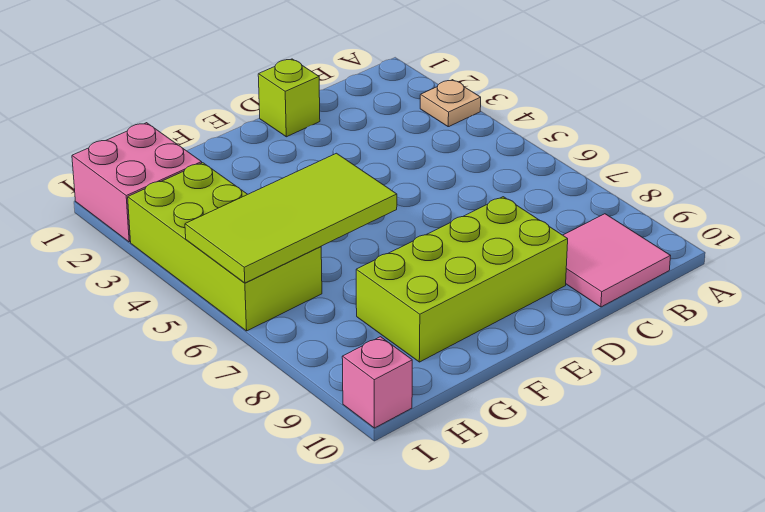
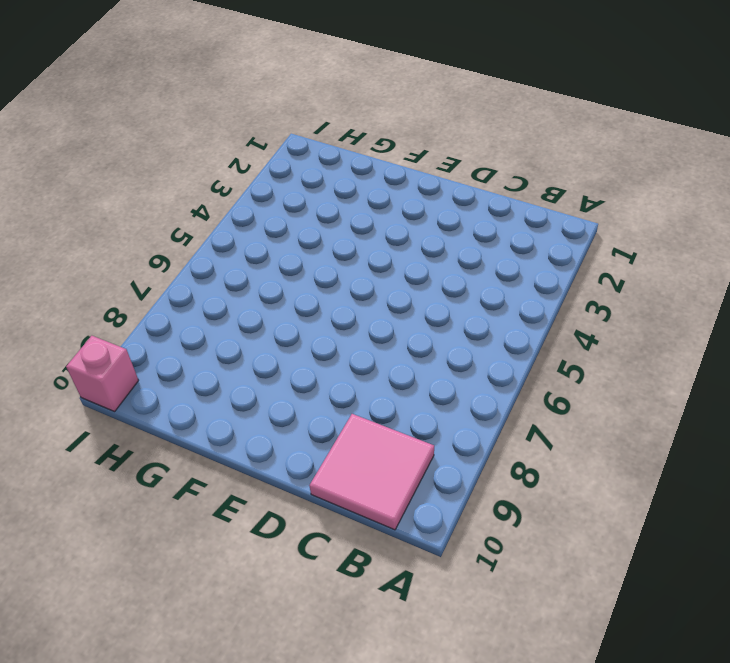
none -> tan 1x1 plate [420,80,481,127]
none -> lime 1x1 brick [258,59,320,137]

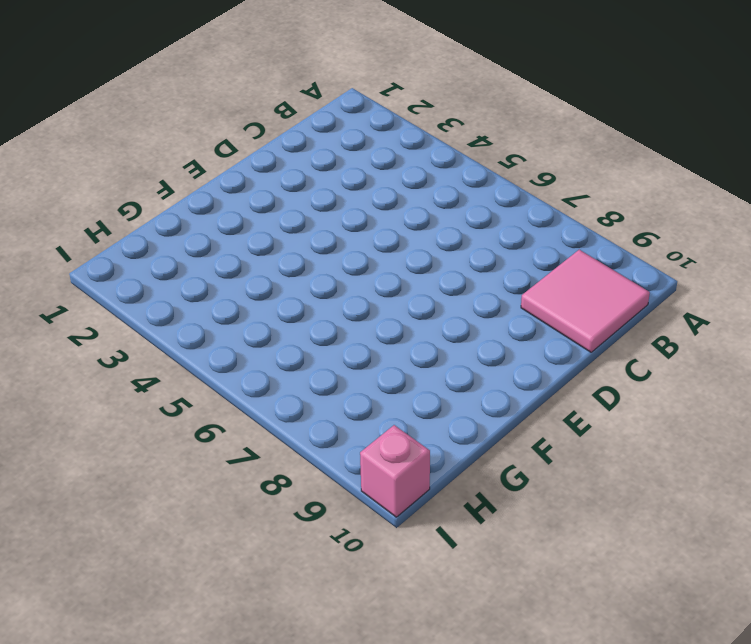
none -> tan 1x1 plate [420,80,481,127]
none -> lime 1x1 brick [258,59,320,137]

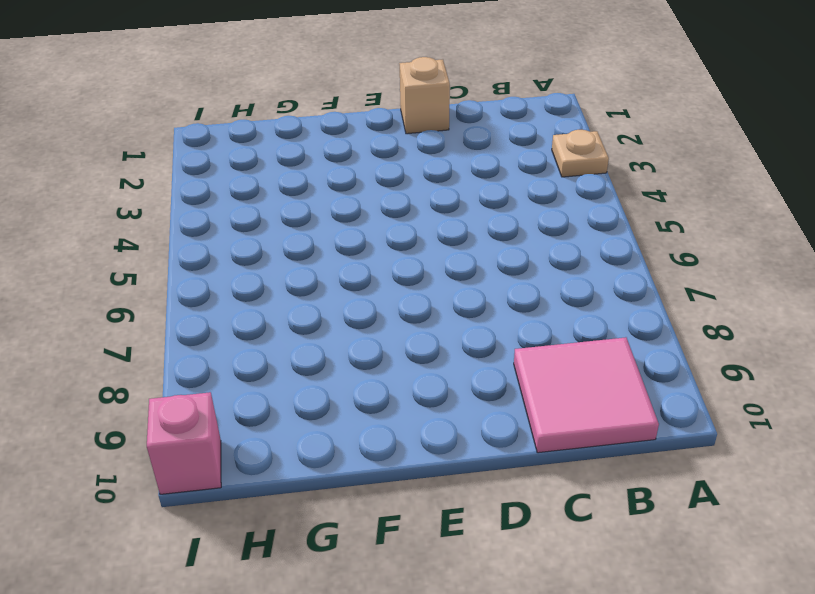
tan 1x1 brick [399,57,450,134] -> lime 1x1 brick [258,59,320,137]
none -> lime 2x4 brick [356,197,568,362]
none -> pink 2x2 brick [72,123,202,242]

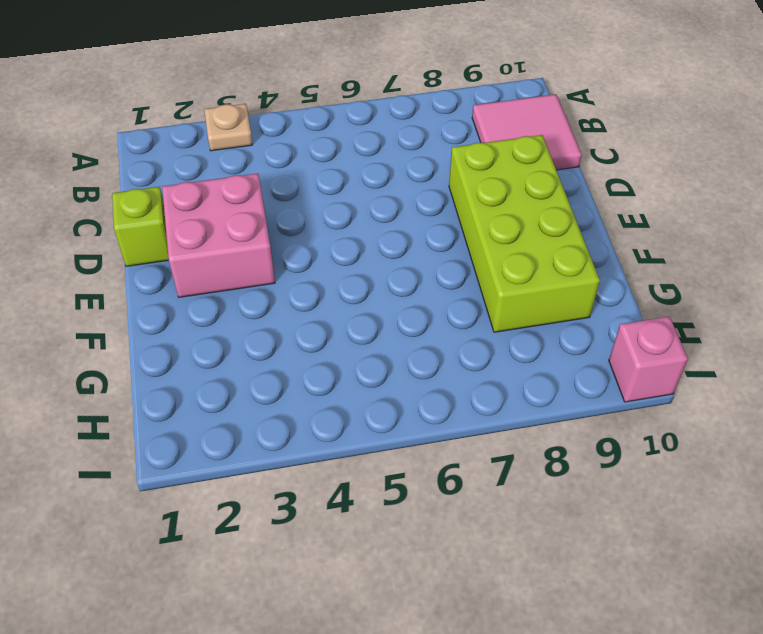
pink 2x2 brick [162,173,275,297] -> pink 2x2 brick moved to [72,123,202,242]
none -> lime 2x4 brick [128,163,322,331]
none -> lime 2x4 tile [185,153,397,283]

